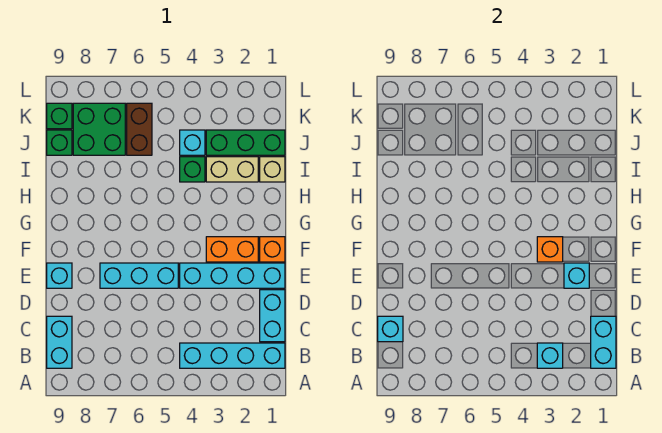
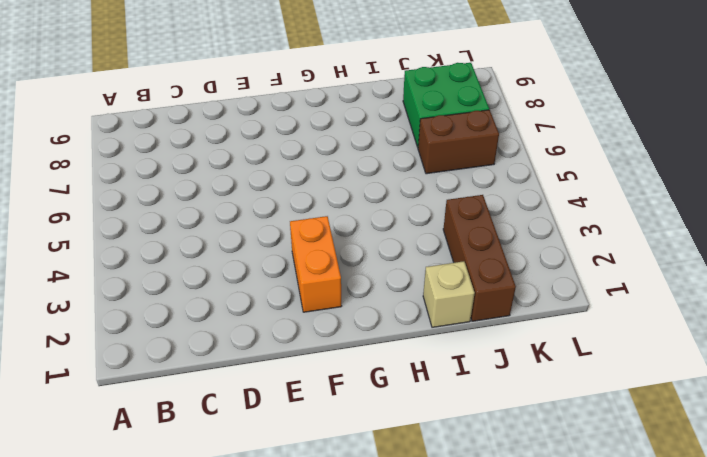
brown 1x3 brick [443,195,516,321] -> green 1x3 brick [206,130,285,155]
none -> cyan 1x4 brick [180,343,285,368]
none -> cyan 1x2 brick [47,316,72,368]
none -> cyan 1x2 brick [260,290,285,342]

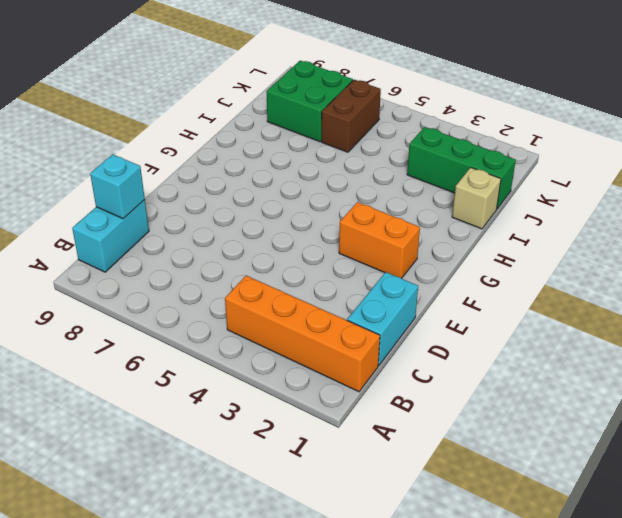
orange 1x4 brick [225,276,380,392] -> cyan 1x4 brick [180,343,285,368]
none -> cyan 1x4 brick [180,263,285,288]
none -> cyan 1x3 brick [100,263,178,288]
none -> cyan 1x1 brick [47,263,72,288]

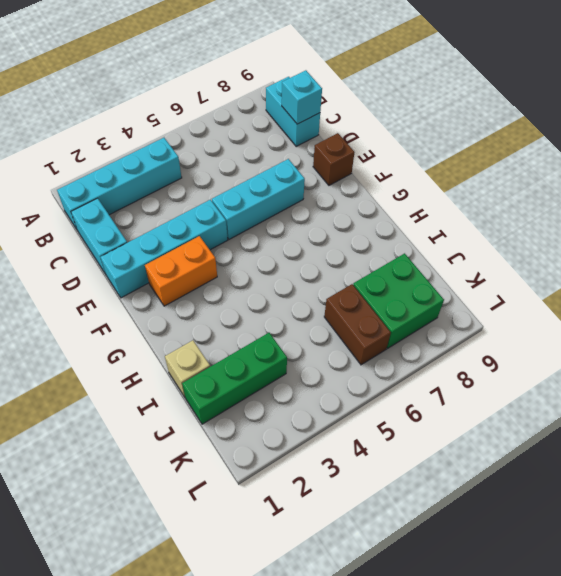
brown 1x1 brick [313,133,355,185] -> cyan 1x1 brick [47,263,72,288]
none -> orange 1x1 brick [260,237,285,262]
none -> tan 1x2 brick [206,157,258,182]
none -> green 1x1 brick [180,157,205,182]

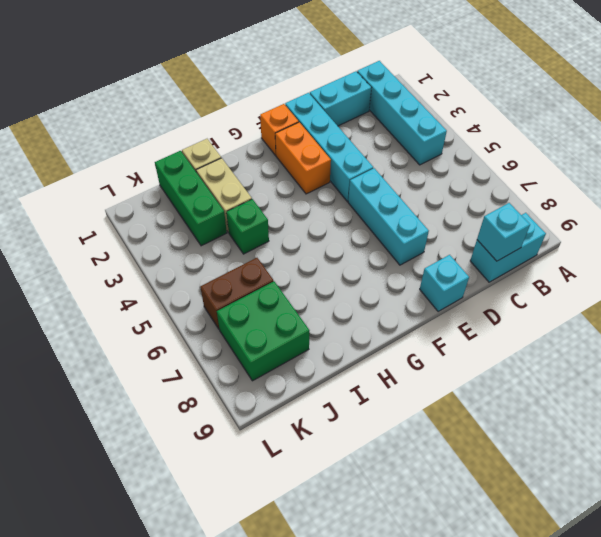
none -> cyan 1x1 brick [180,130,205,155]
none -> green 1x1 brick [47,130,72,155]
none -> green 1x1 brick [47,103,72,129]

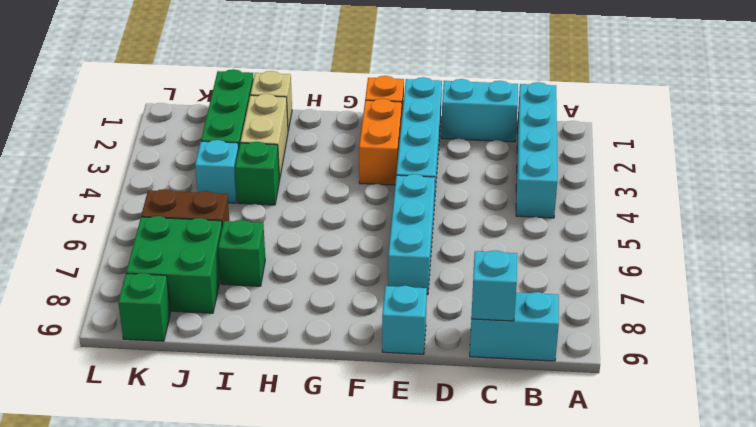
green 1x1 brick [218,220,265,286] -> green 1x1 brick moved to [47,130,72,155]
none -> cyan 1x2 brick [591,316,616,368]
none -> cyan 1x1 brick [537,343,563,368]
none -> cyan 1x1 brick [564,263,589,288]

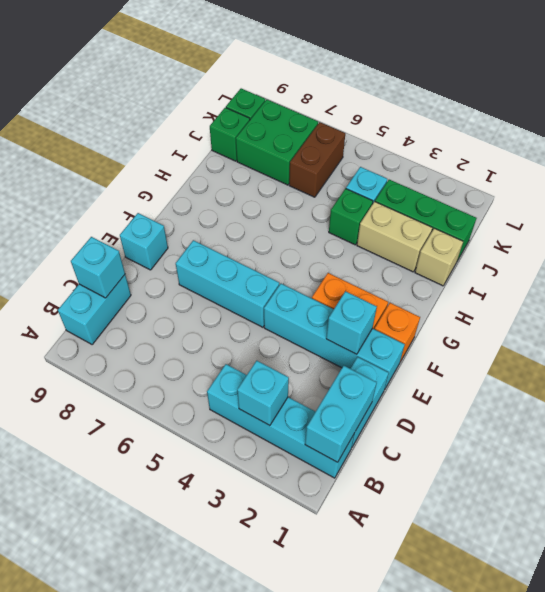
none -> orange 1x1 brick [537,237,563,262]

